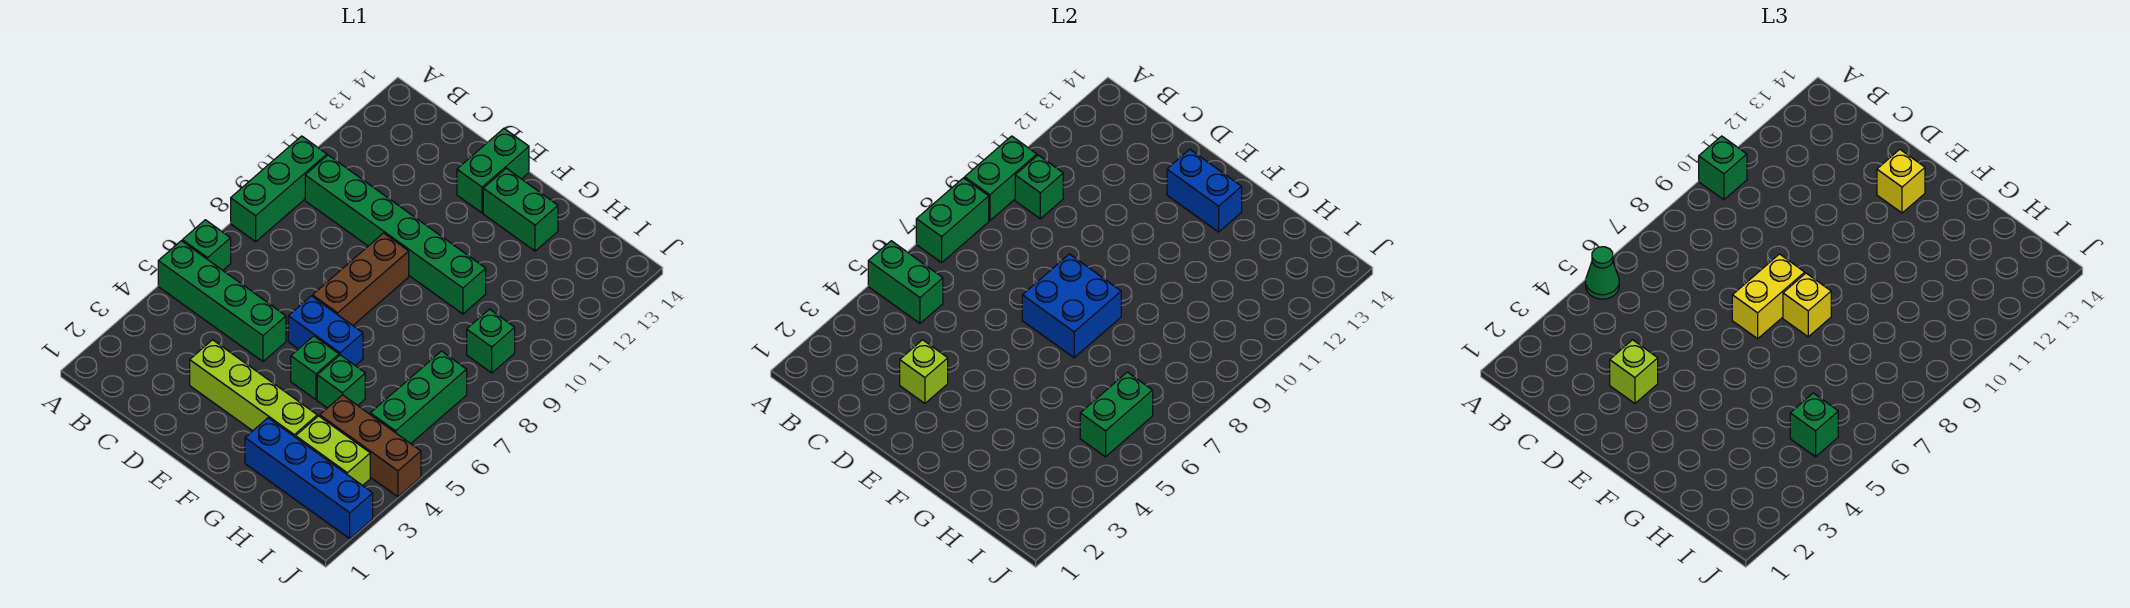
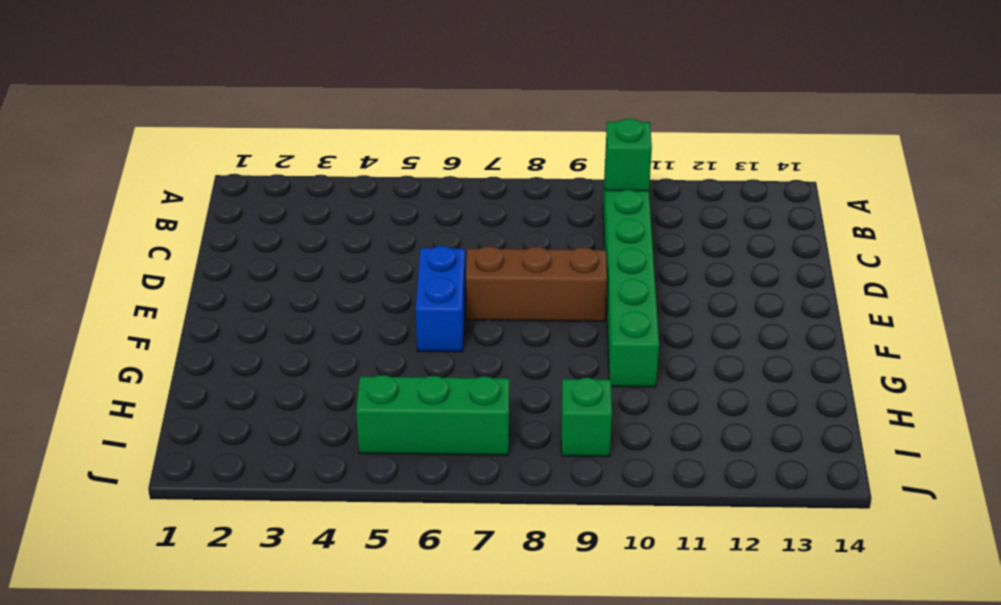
none -> green 1x4 brick [158,241,286,361]
none -> green 1x1 brick [182,220,231,270]
none -> green 1x3 brick [231,136,327,242]
none -> lime 1x4 brick [190,340,317,437]

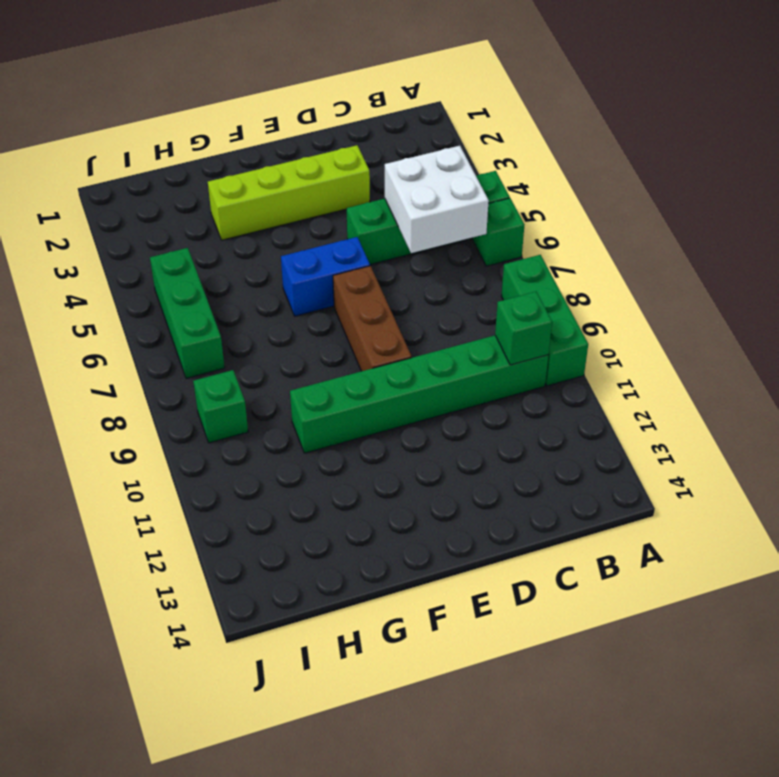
white 2x2 brick [385,146,489,253] -> green 1x2 brick [868,241,943,323]
none -> green 1x2 brick [457,129,529,213]
none -> green 1x1 brick [291,336,339,400]
none -> green 1x2 brick [483,168,558,251]
none -> blue 1x4 brick [245,418,373,539]

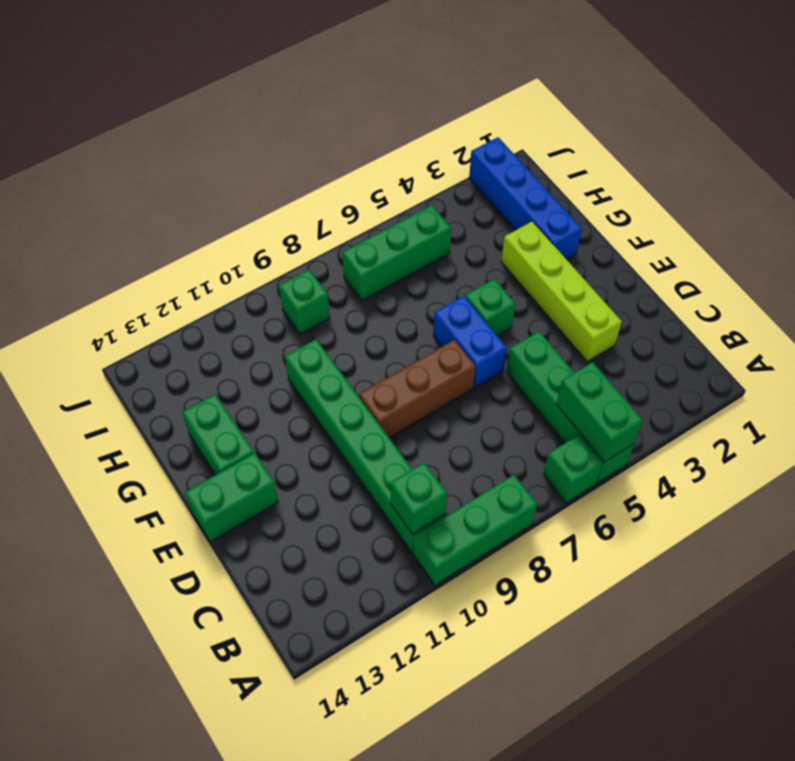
none -> green 1x1 brick [317,355,365,408]
none -> lime 1x2 brick [296,416,370,486]
none -> brown 1x3 brick [320,395,421,497]
none -> green 1x2 brick [916,178,989,262]

